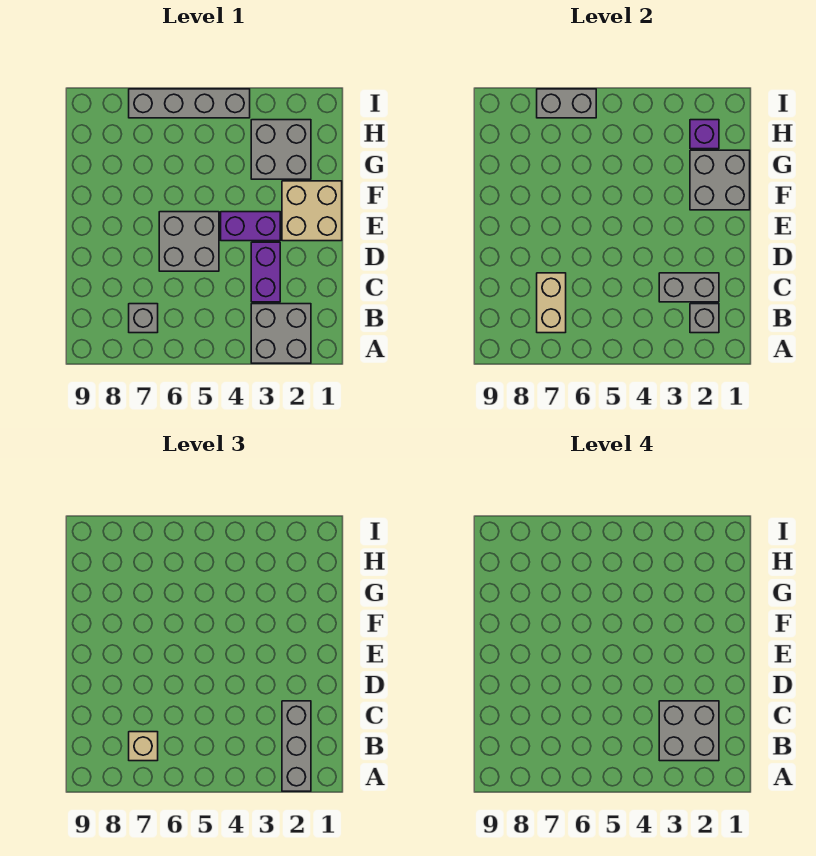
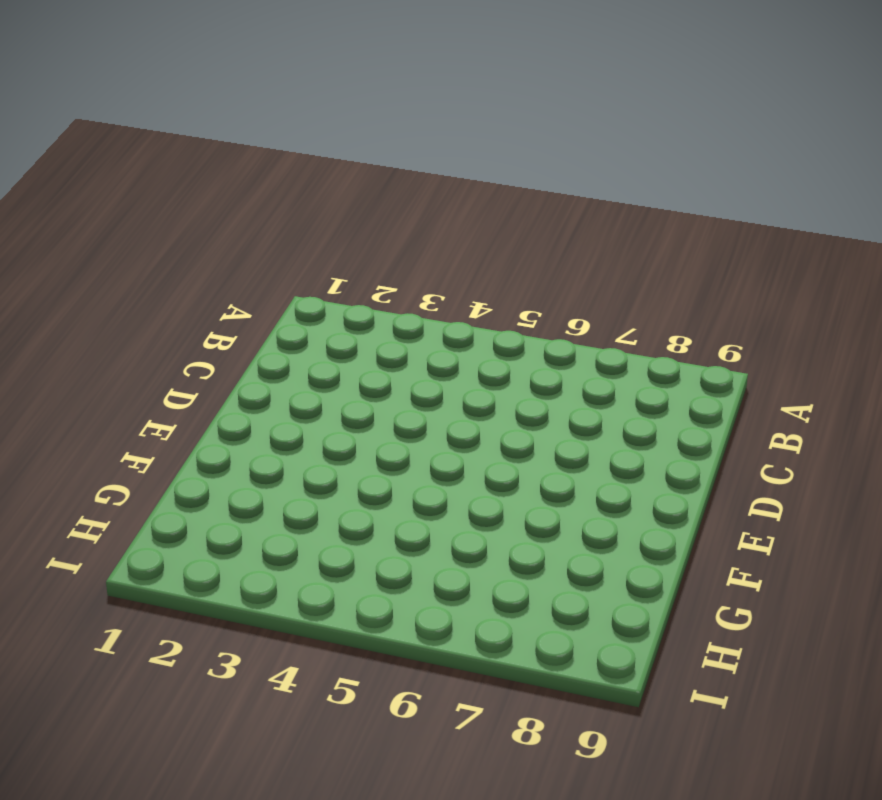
none -> grey 2x2 brick [251,304,311,363]
none -> grey 1x1 brick [129,304,158,333]
none -> purple 1x2 brick [251,242,280,302]

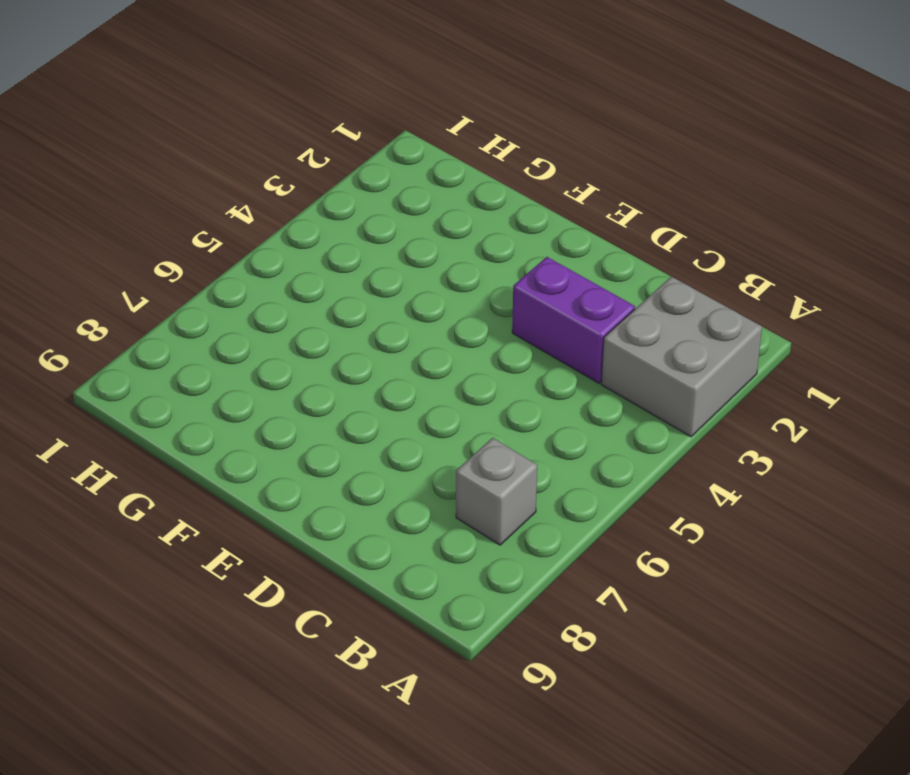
none -> grey 2x2 brick [159,212,219,271]
none -> tan 2x2 brick [282,181,342,241]
none -> purple 1x2 brick [221,212,280,241]

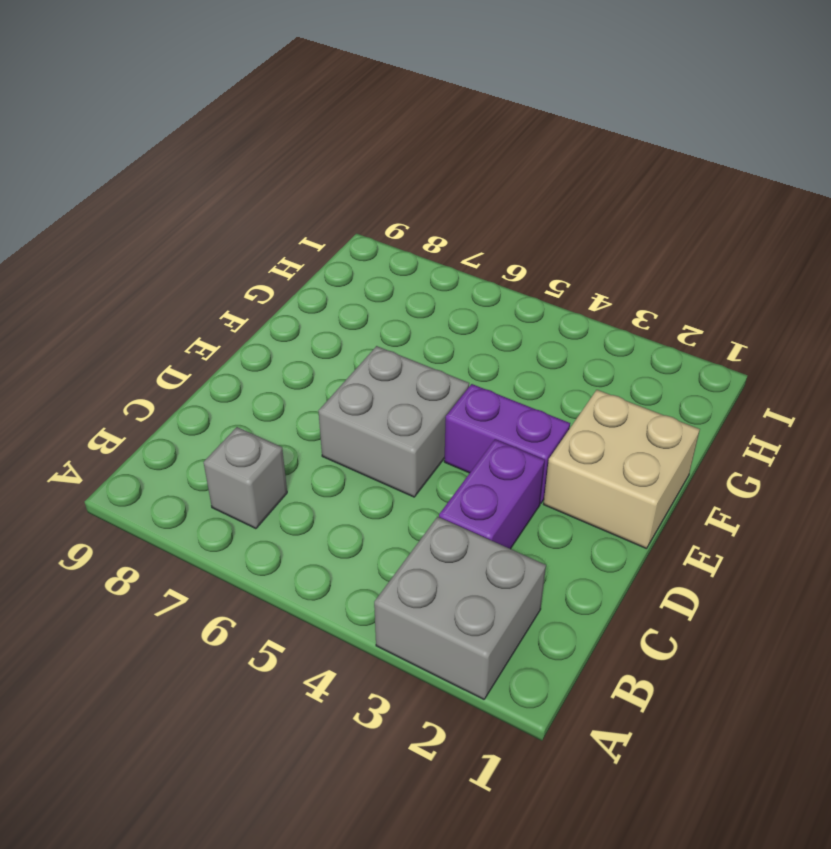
none -> grey 2x2 brick [251,120,311,179]
none -> grey 1x4 brick [129,89,250,118]
none -> grey 1x1 brick [690,304,719,333]

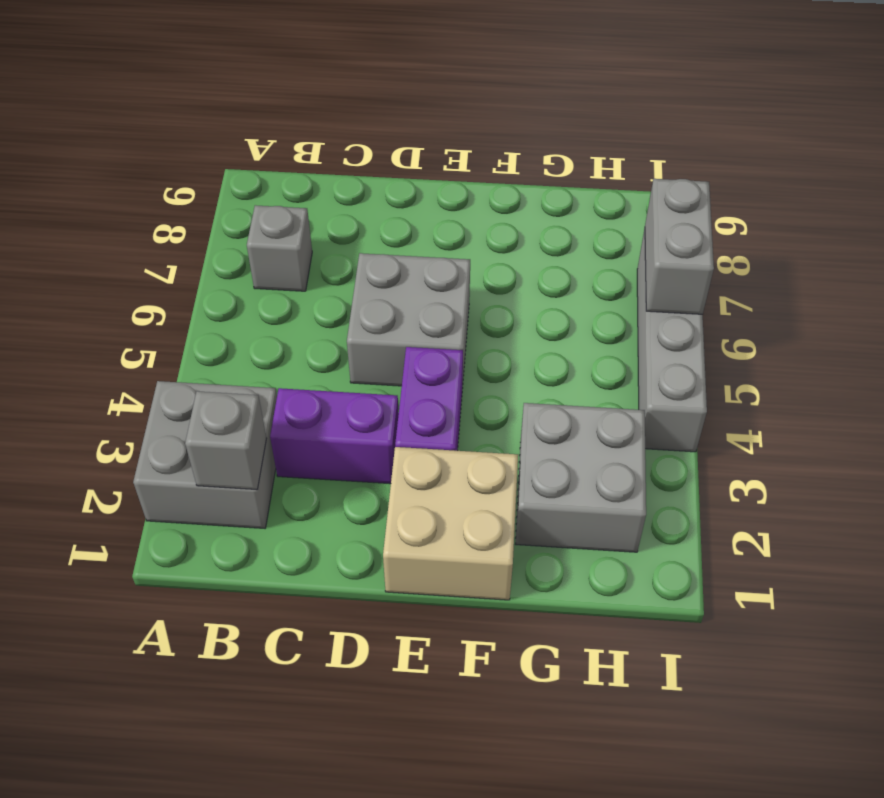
none -> tan 1x2 brick [537,273,566,333]
none -> grey 1x2 brick [659,273,719,302]
none -> grey 2x2 brick [690,150,750,210]

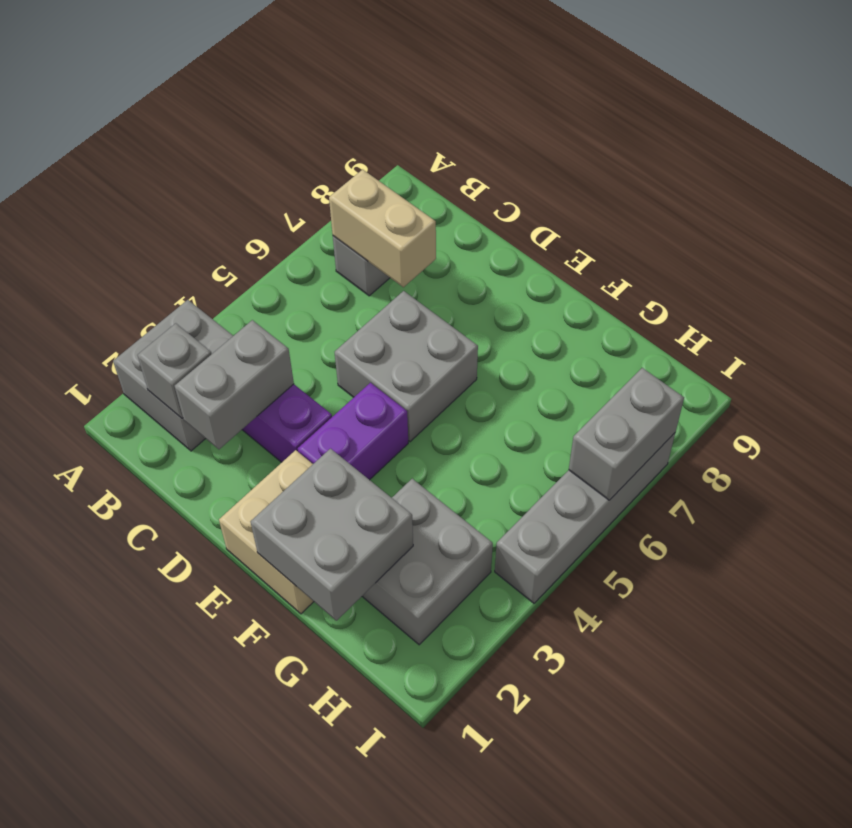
none -> purple 1x1 brick [690,120,719,149]
none -> grey 1x3 brick [282,701,311,791]
none -> tan 1x1 brick [129,732,158,761]

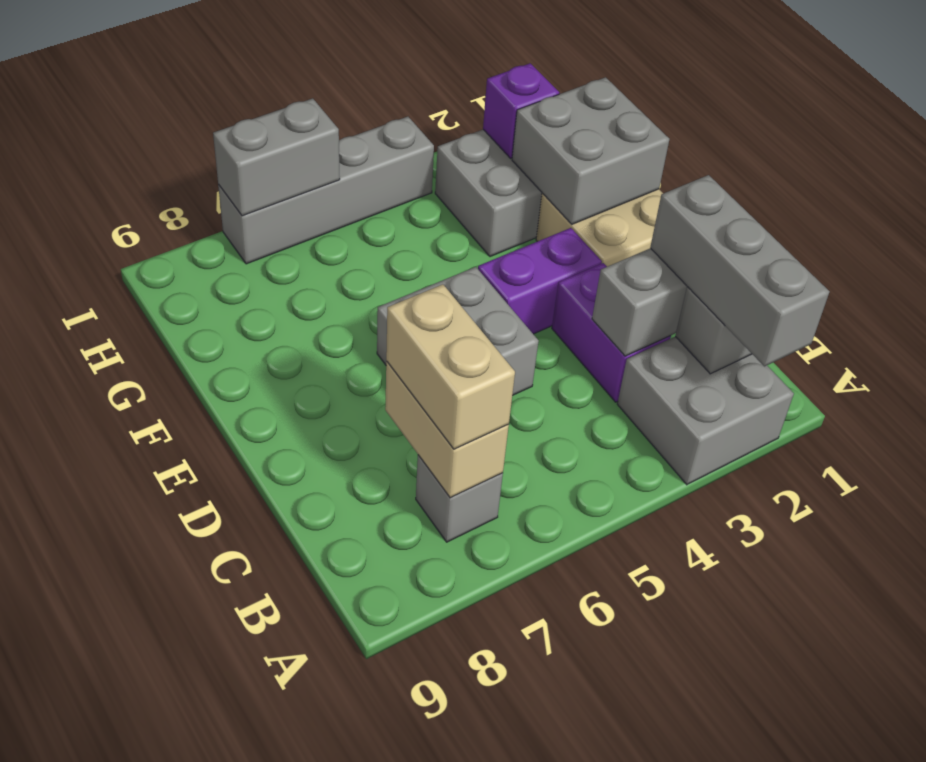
tan 1x2 brick [386,284,515,449] -> tan 1x1 brick [129,732,158,761]
none -> grey 2x2 brick [659,701,719,761]

